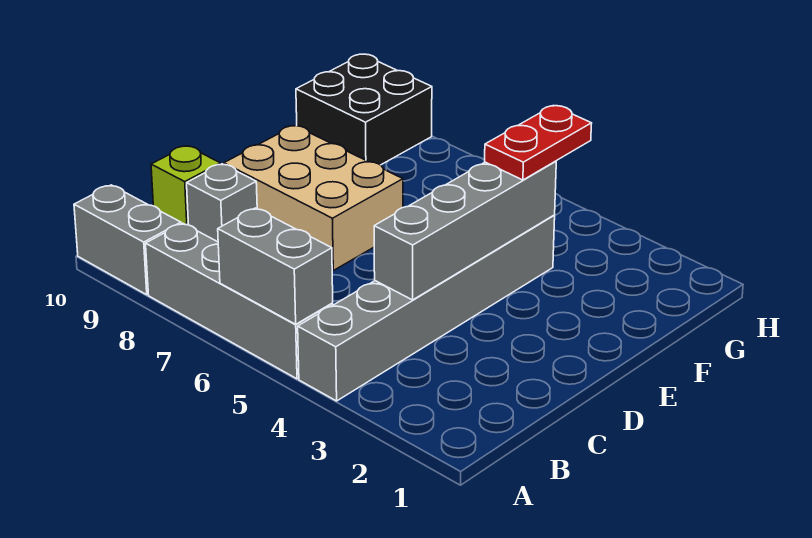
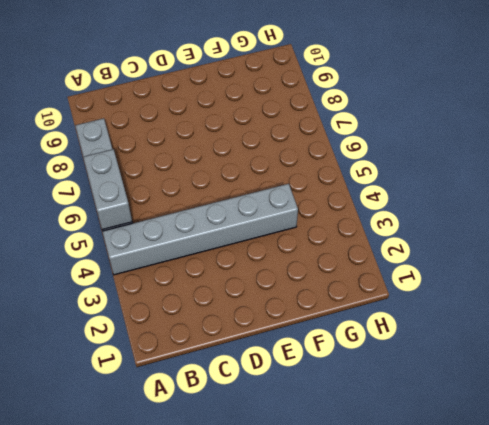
none -> grey 1x2 brick [74,185,181,295]
none -> grey 1x1 brick [187,164,257,242]

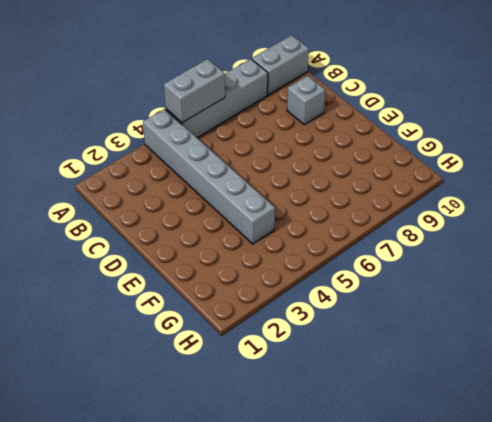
none -> lime 1x1 brick [151,146,220,225]
none -> tan 2x3 brick [224,126,403,270]

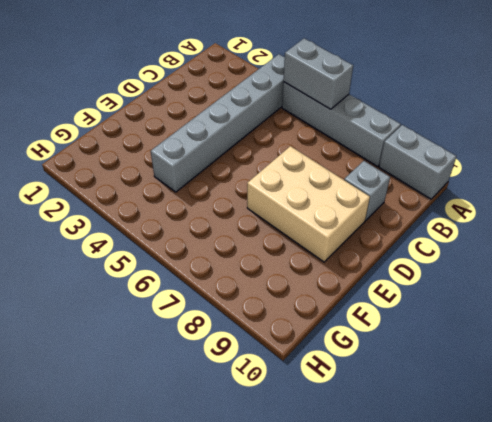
none -> lime 1x1 brick [151,146,220,225]
none -> black 2x2 brick [296,54,432,165]

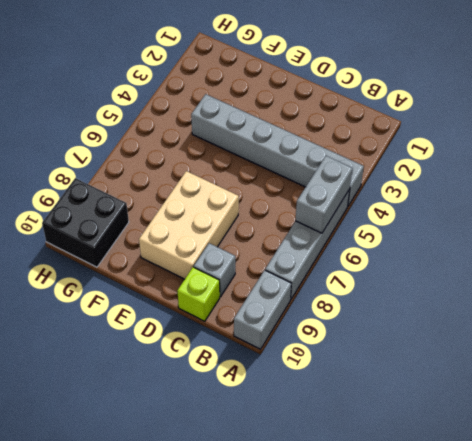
none -> grey 1x4 brick [374,161,556,300]
none -> red 1x2 plate [485,106,592,180]

